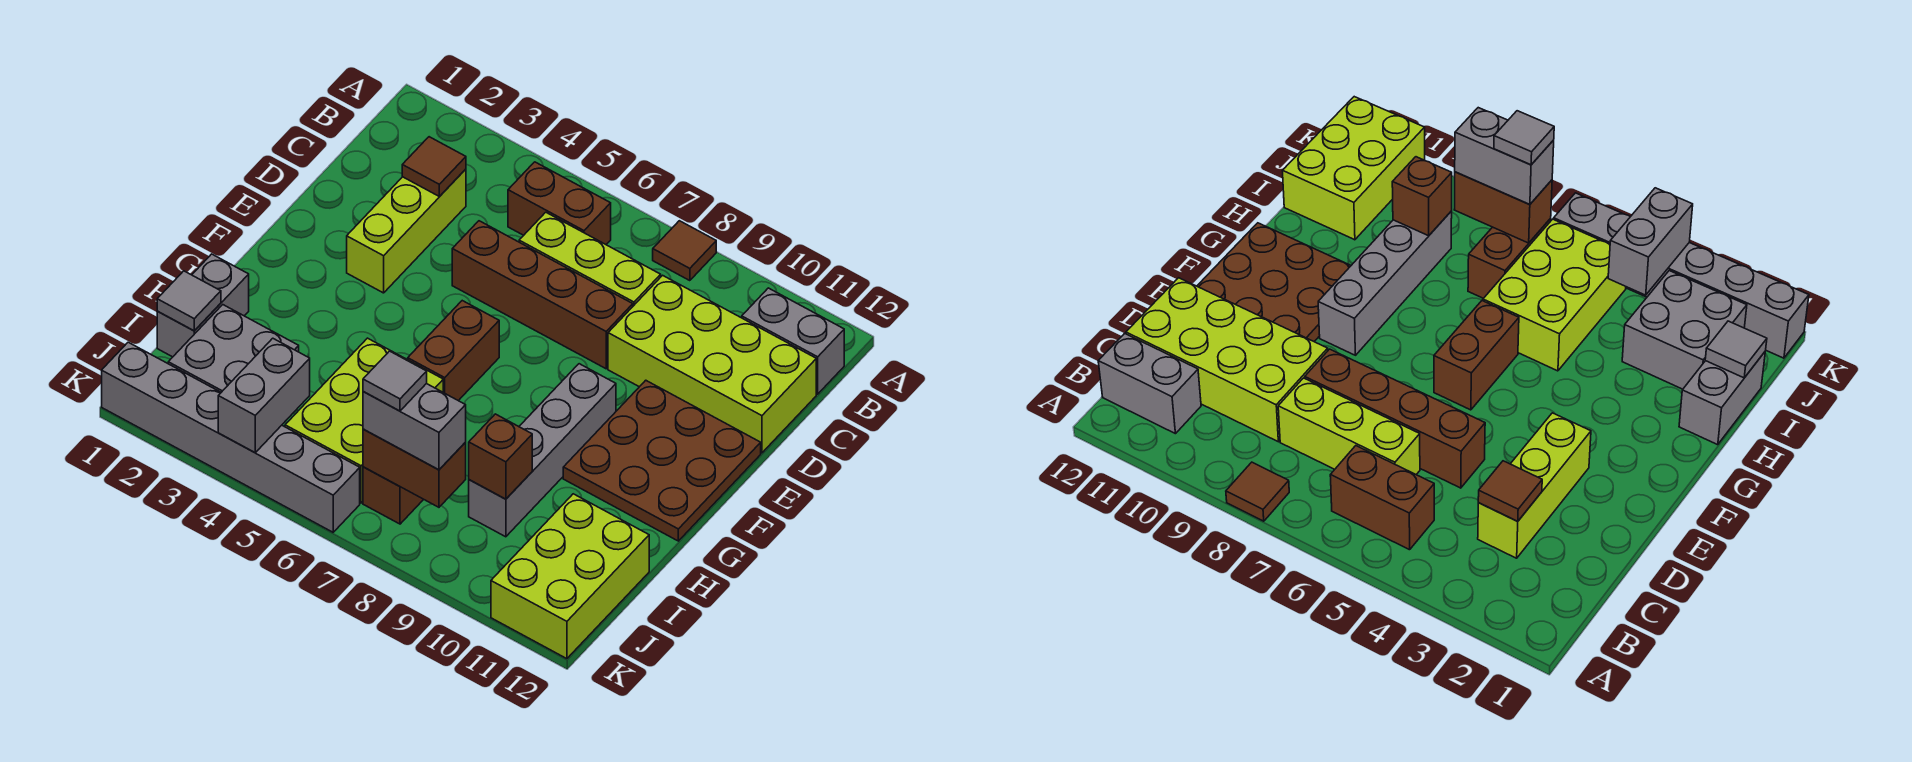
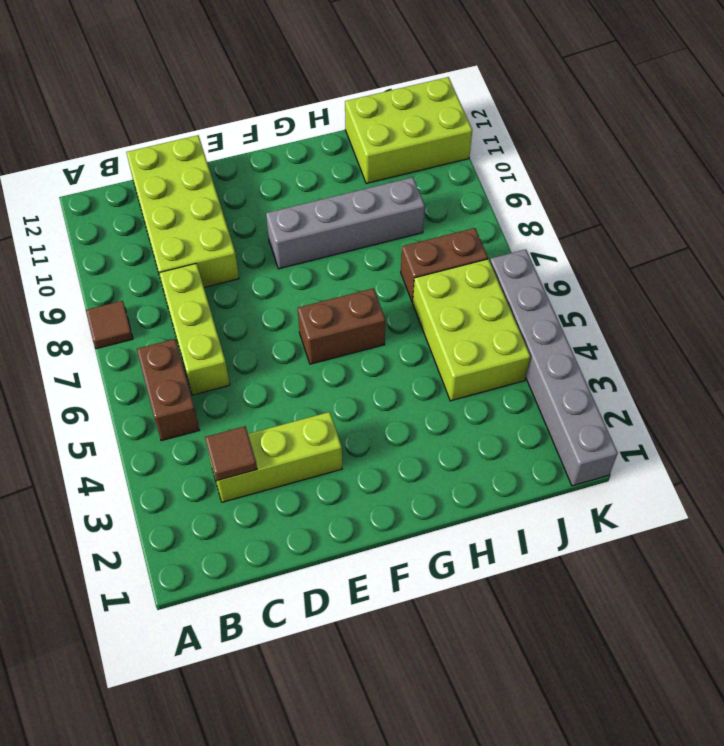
lime 2x3 brick [413,259,530,401] -> lime 2x3 brick turned to [285,338,443,503]
none -> grey 1x2 brick [742,288,844,394]
none -> brown 1x4 brick [452,221,633,369]
none -> brown 3x3 plate [563,380,761,541]

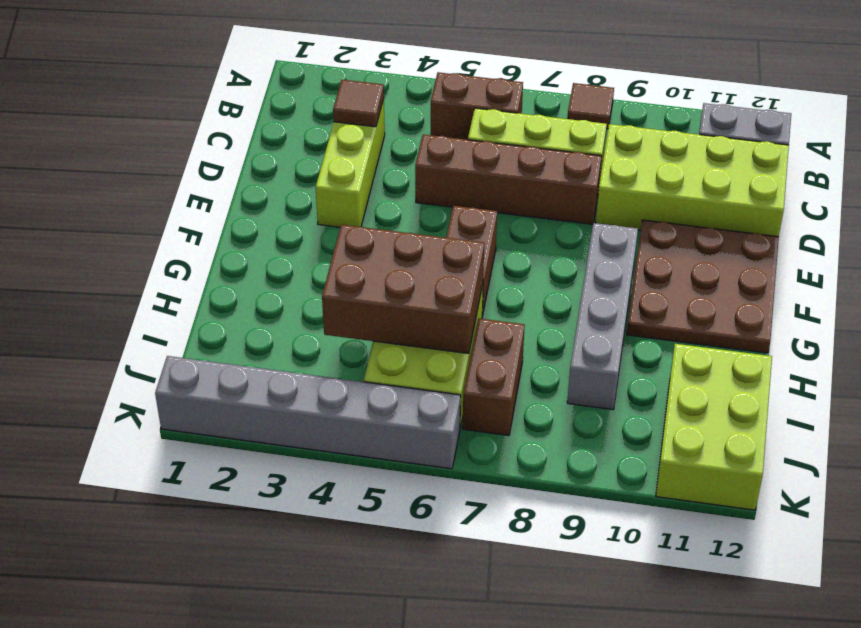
brown 2x3 brick [322,225,484,354] -> none
none -> grey 1x2 brick [157,254,249,357]
none -> grey 2x2 brick [168,305,299,392]
none -> grey 1x1 tile [157,271,221,331]

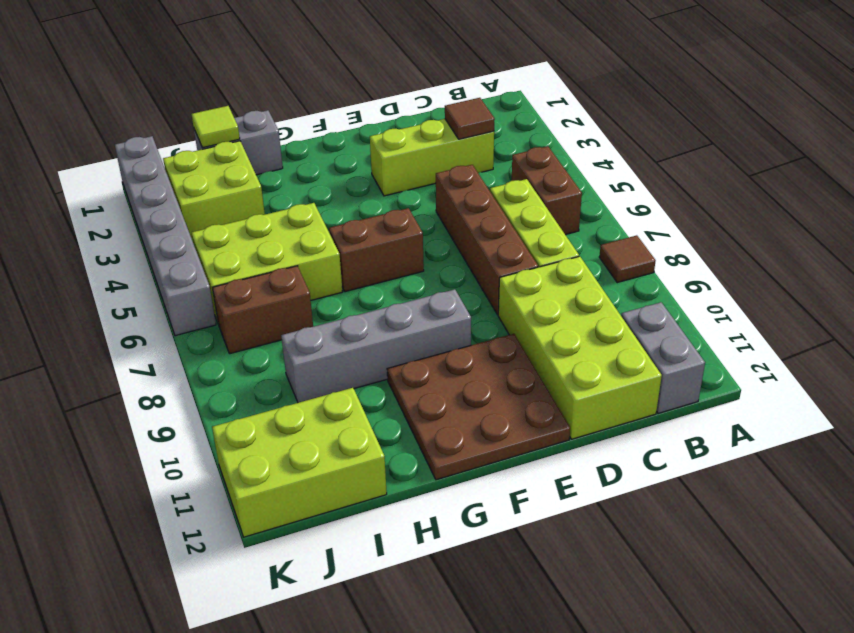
lime 1x1 tile [192,106,240,148] -> grey 1x1 tile [157,271,221,331]
lime 2x2 brick [163,141,265,241] -> grey 2x2 brick [168,305,299,392]
none -> brown 1x1 brick [469,414,532,499]
none -> grey 1x2 brick [218,338,310,453]
none -> brown 1x2 brick [363,429,466,507]

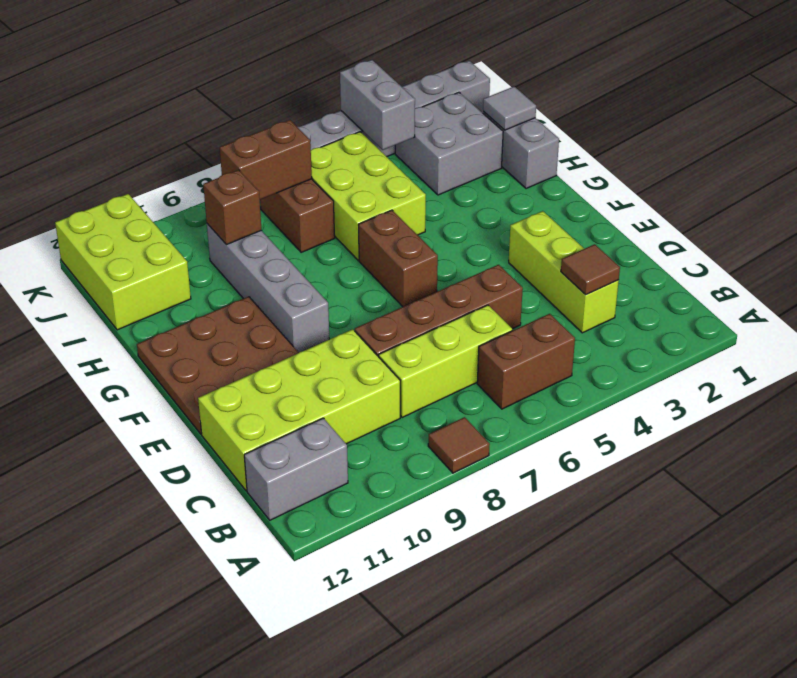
none -> grey 1x2 brick [363,384,466,470]
none -> grey 1x1 tile [363,351,427,411]

